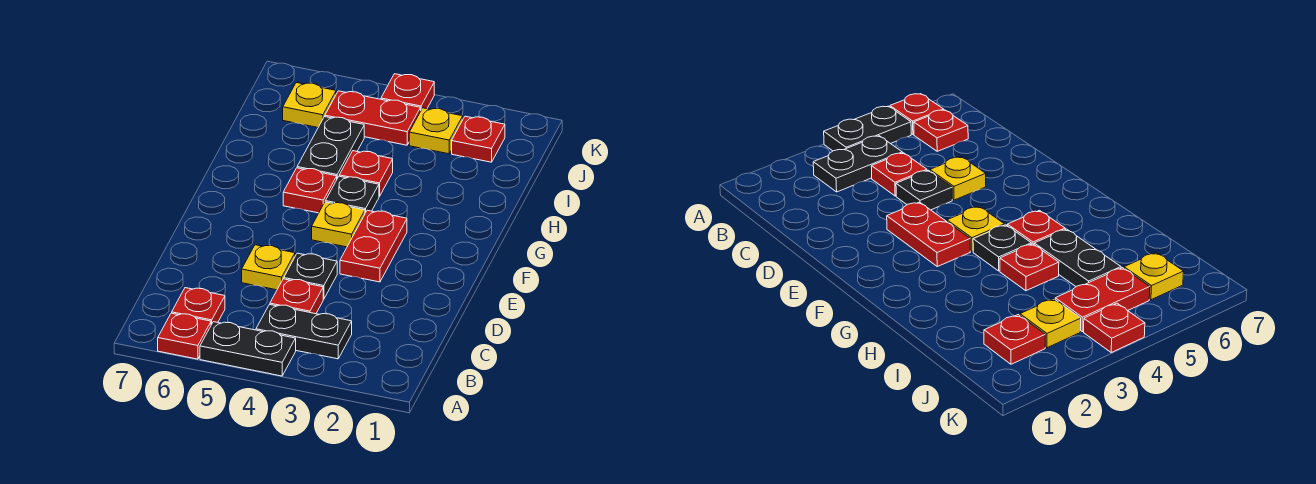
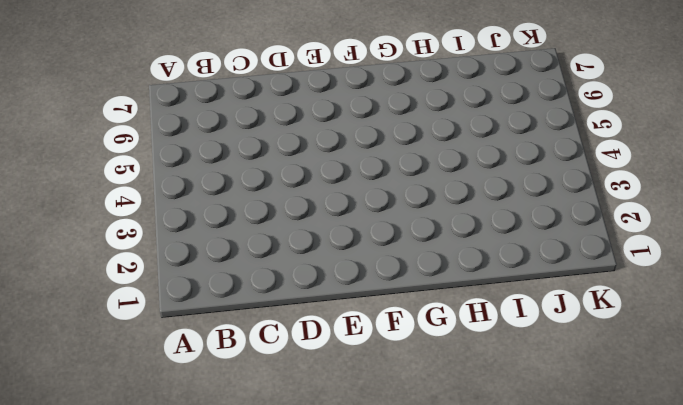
none -> black 1x2 plate [200,322,296,376]
none -> red 1x1 plate [158,313,211,359]
none -> black 1x2 plate [256,305,352,359]

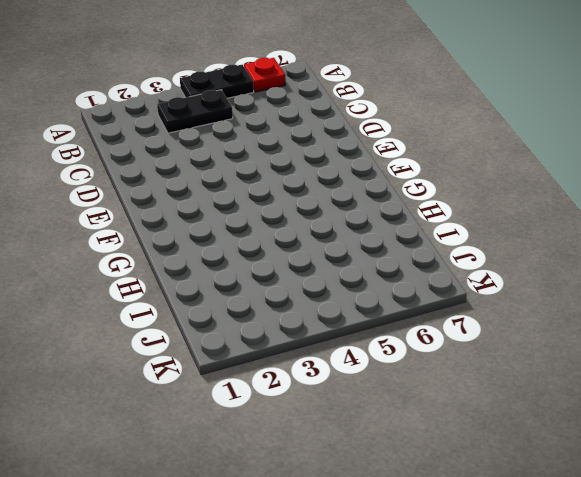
none -> red 1x1 plate [172,288,225,325]
none -> red 1x1 plate [270,279,323,314]
none -> black 1x1 plate [284,253,337,299]

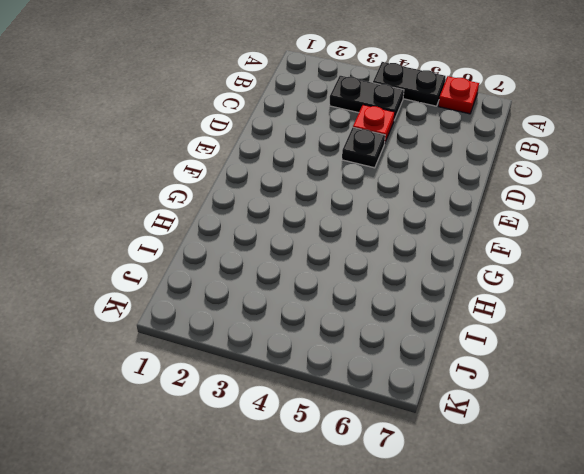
none -> red 1x1 plate [172,288,225,325]
none -> yellow 1x1 plate [242,245,295,290]
none -> red 1x2 plate [340,210,407,282]

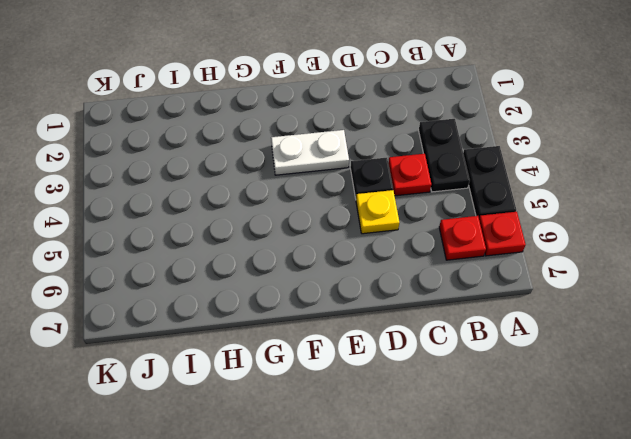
white 1x2 plate [271,130,349,175] -> red 1x2 plate [340,210,407,282]
none -> yellow 1x1 plate [312,202,365,247]
none -> black 1x1 plate [325,176,379,213]
none -> red 1x1 plate [283,168,337,213]

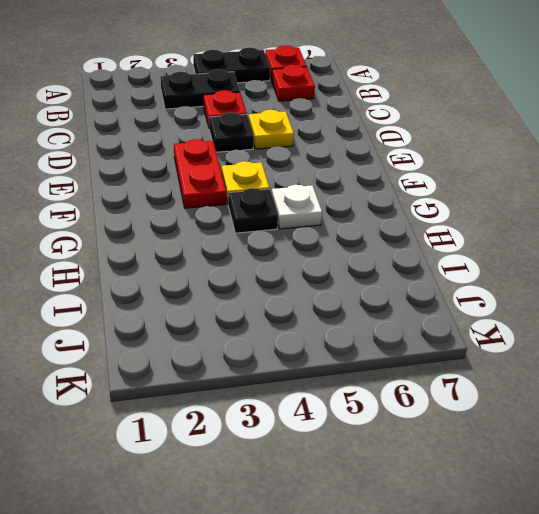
white 1x1 plate [272,185,322,229] -> red 1x1 plate [283,168,337,213]
none -> red 1x1 plate [339,151,393,196]
none -> black 1x2 plate [297,117,364,178]
none -> red 1x1 plate [452,116,505,162]

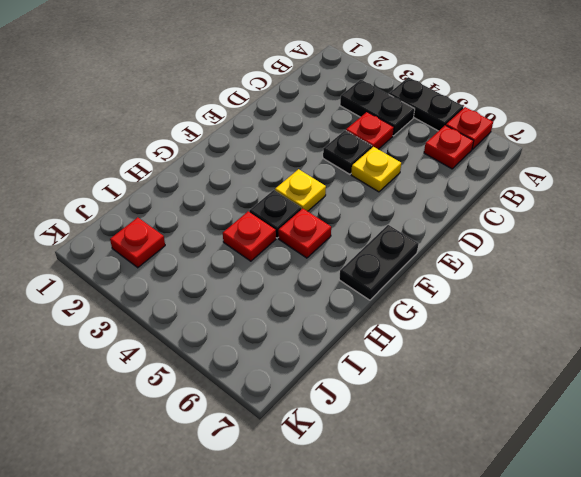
black 1x2 plate [339,225,419,300] -> black 1x2 plate moved to [297,117,364,178]
none -> red 1x2 plate [340,210,407,282]
none -> yellow 1x1 plate [409,108,463,154]
none -> red 1x2 plate [325,91,421,145]

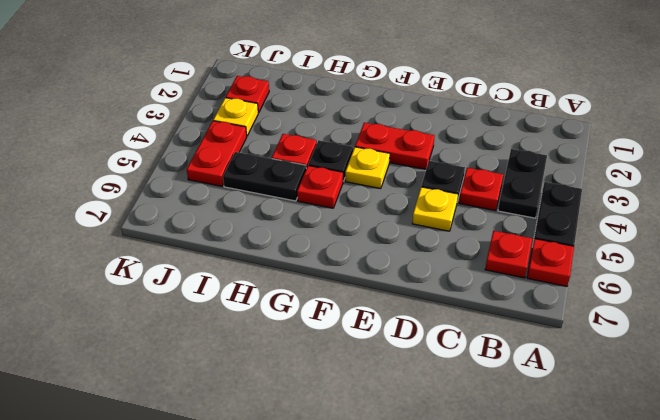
none -> yellow 1x1 plate [283,83,336,127]
none -> red 1x1 plate [381,74,434,109]

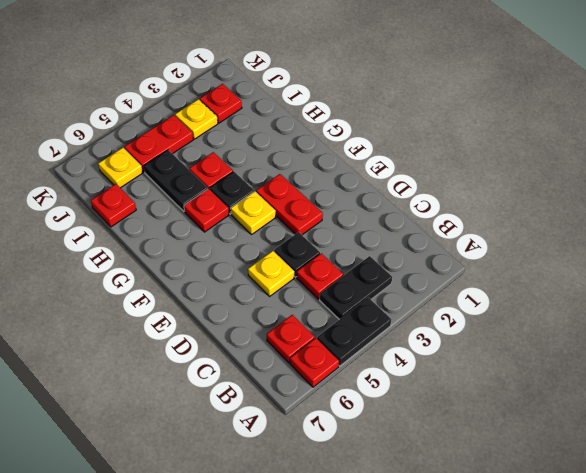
red 1x1 plate [91,184,136,227] -> red 1x1 plate moved to [381,74,434,109]

